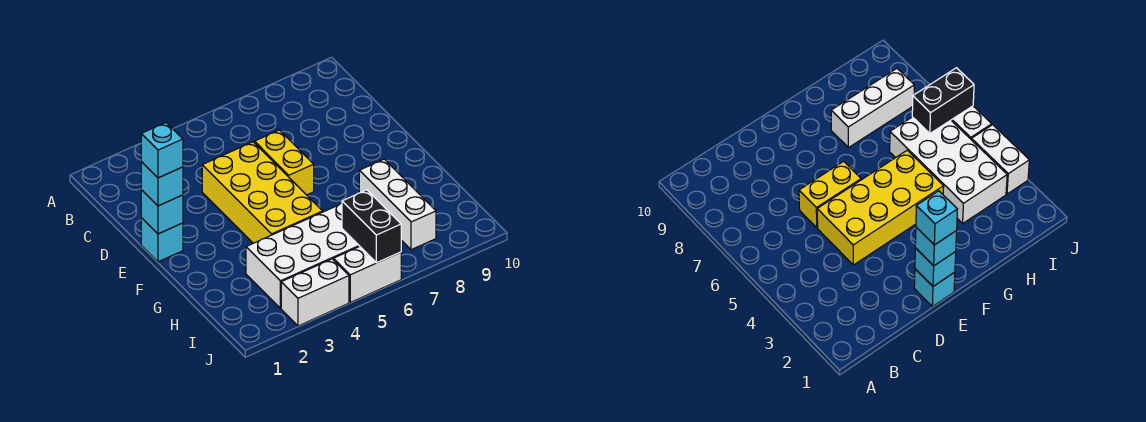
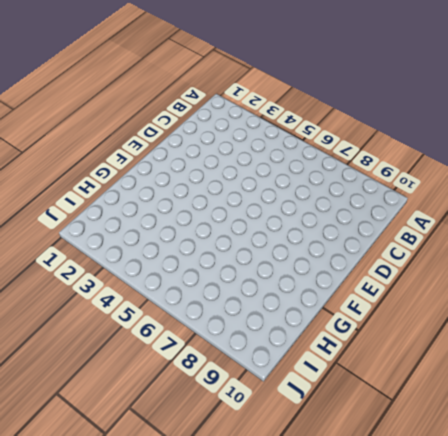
none -> yellow 2x4 brick [202,142,323,243]
none -> yellow 1x2 brick [254,130,314,195]

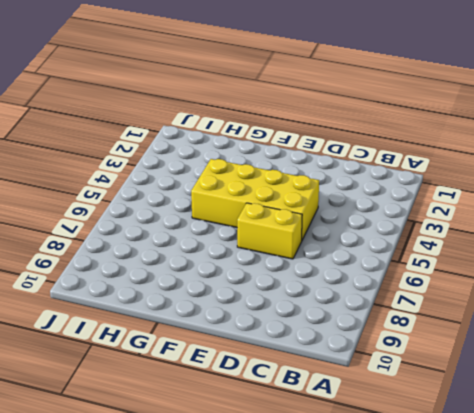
none -> cyan 1x1 brick [141,218,183,262]
none -> white 1x3 brick [359,159,436,250]

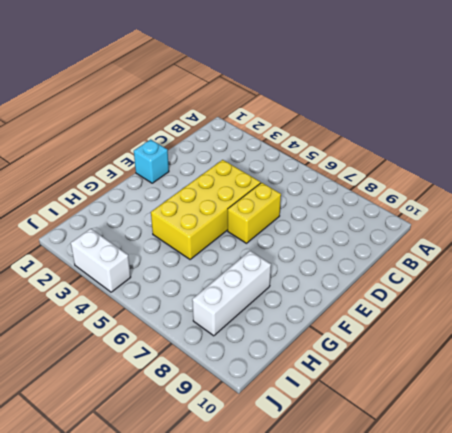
none -> white 2x4 brick [246,204,360,308]
none -> white 1x2 brick [334,247,401,302]

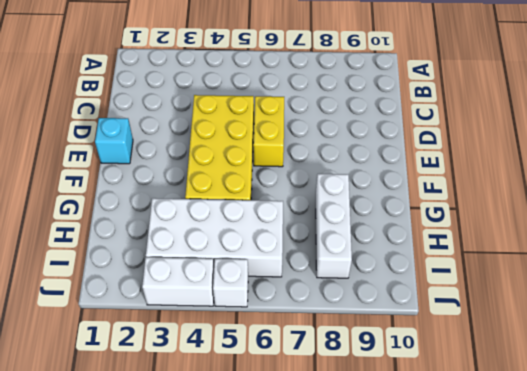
white 1x1 brick [213,259,248,307] -> white 1x2 brick [334,247,401,302]
none -> cyan 1x1 brick [141,190,183,234]
none -> black 1x2 brick [342,190,401,263]

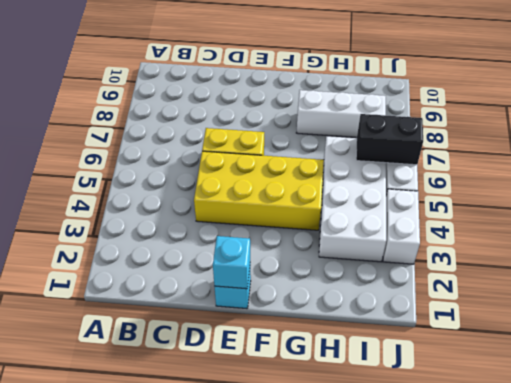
none -> cyan 1x1 brick [141,162,183,206]
none -> cyan 1x1 brick [141,123,183,178]

